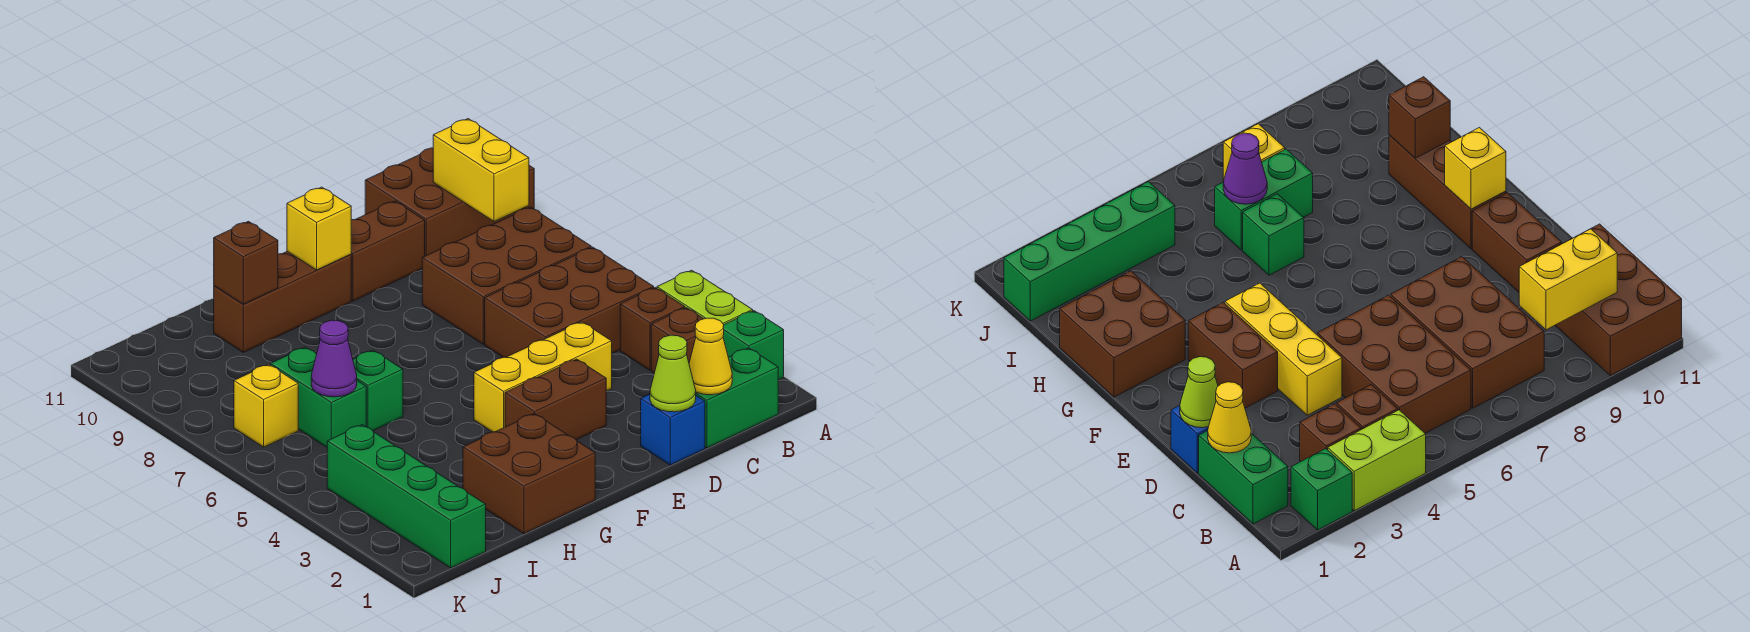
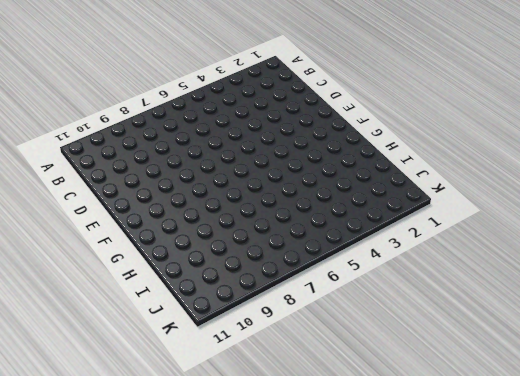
none -> green 1x1 brick [723,311,784,380]
none -> lime 1x2 brick [657,270,753,324]
none -> brown 2x3 brick [365,148,534,256]

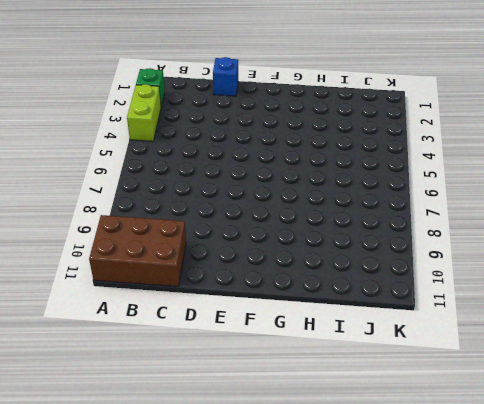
none -> green 1x2 brick [696,348,778,448]
none -> brown 1x1 brick [651,308,703,373]
none -> brown 1x1 brick [620,288,685,370]

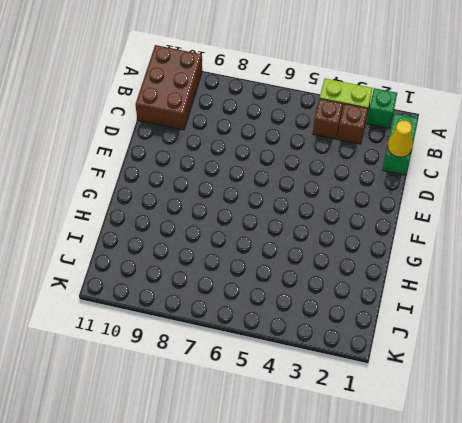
none -> brown 2x3 brick [485,247,654,357]
none -> brown 2x3 brick [422,207,591,344]
none -> blue 1x1 brick [641,394,705,465]

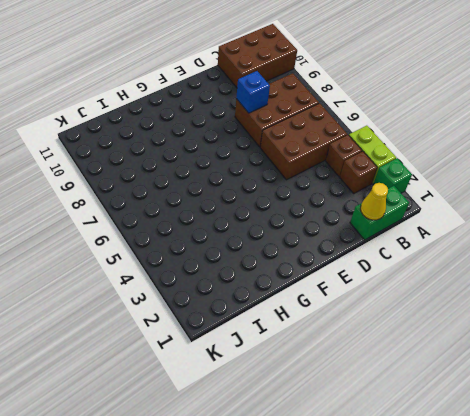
blue 1x1 brick [236,71,270,113] -> blue 1x1 brick moved to [641,394,705,465]
none -> yellow 1x3 brick [474,322,612,432]
none -> brown 1x2 brick [351,201,425,301]
none -> brown 1x2 brick [505,359,606,440]

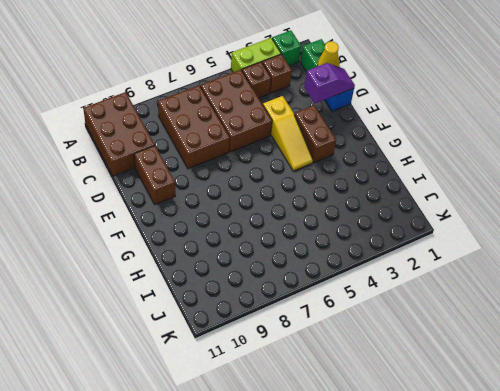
purple 1x2 slope [304,63,355,103] -> lime 1x1 cone [650,335,696,412]
yellow 1x3 slope [263,96,313,171] -> yellow 1x3 brick [474,322,612,432]
none -> brown 1x3 brick [214,251,351,352]
none -> brown 2x2 brick [463,413,595,534]
none -> green 1x1 brick [353,350,403,431]

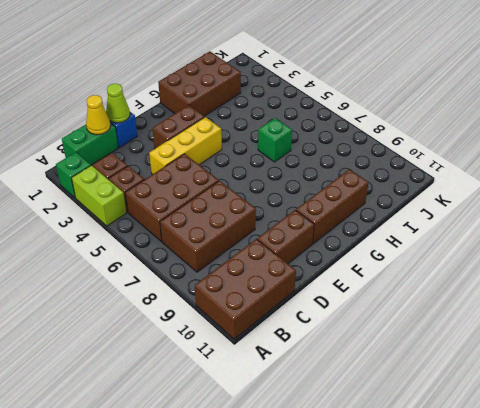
brown 2x3 brick [158,51,241,116] -> brown 2x2 brick [463,413,595,534]
none -> green 1x2 brick [271,347,366,447]
none -> green 1x4 brick [327,425,486,568]
none -> yellow 1x1 brick [234,364,298,447]

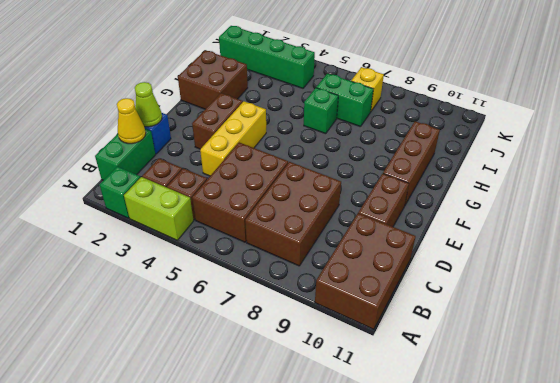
none -> yellow 1x2 brick [433,119,529,222]
none -> yellow 1x1 brick [287,187,351,270]
none -> brown 1x1 brick [214,221,278,304]

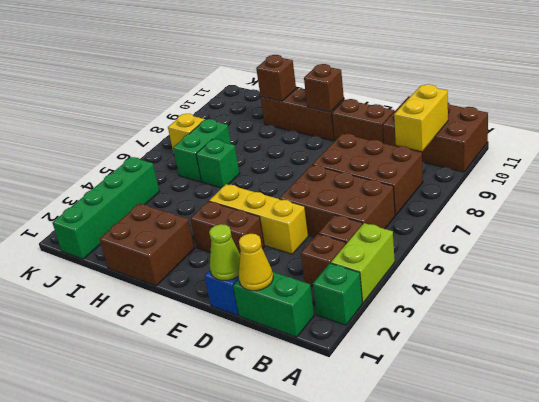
brown 1x1 brick [304,64,344,112] -> yellow 1x1 brick [287,187,351,270]
none -> purple 1x1 cone [311,320,357,397]

